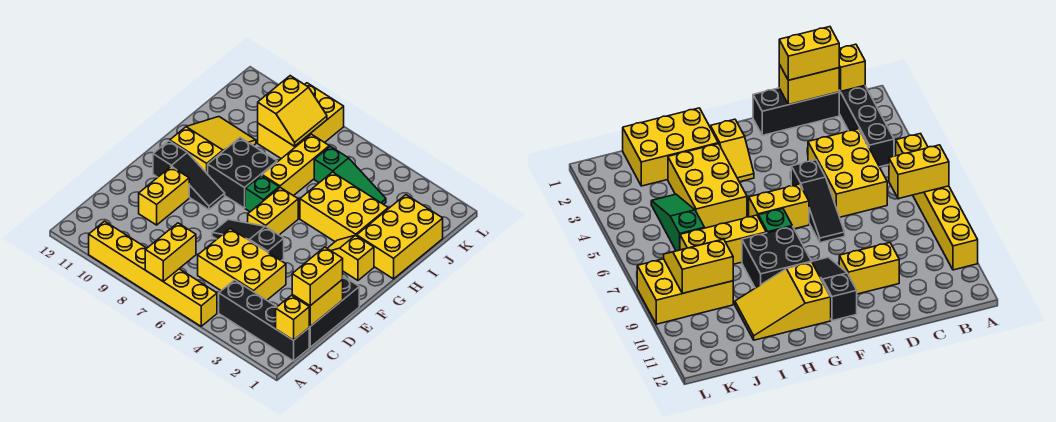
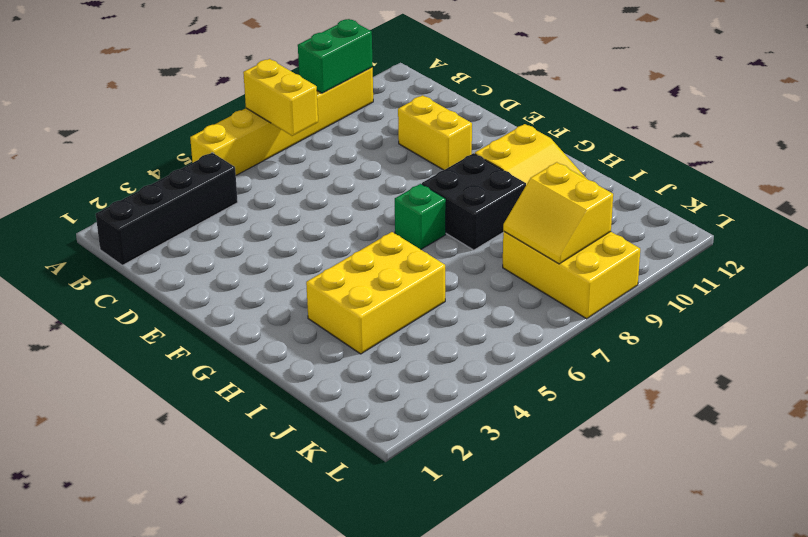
green 1x2 brick [298,19,373,93] -> none
none -> black 1x3 brick [309,276,359,347]
none -> yellow 2x3 brick [198,229,286,300]
none -> black 1x3 slope [212,220,284,261]

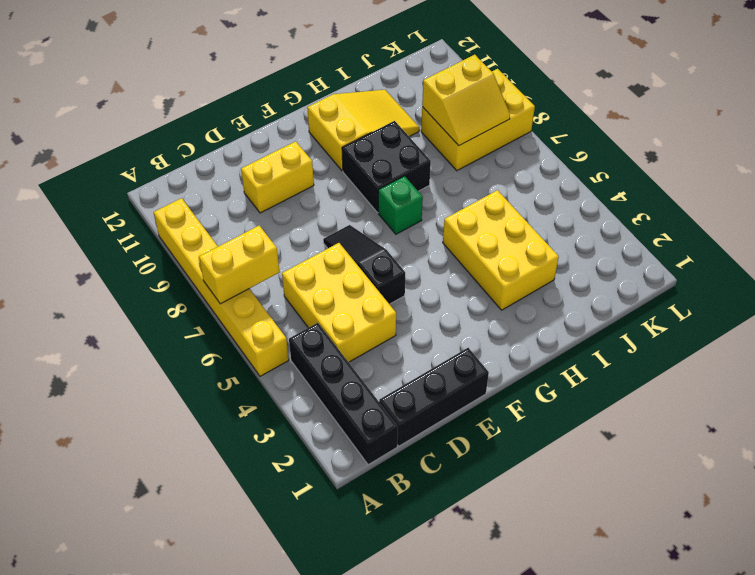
none -> yellow 1x2 brick [248,187,298,235]
none -> black 1x3 slope [153,141,225,210]
none -> yellow 1x2 slope [327,235,374,280]

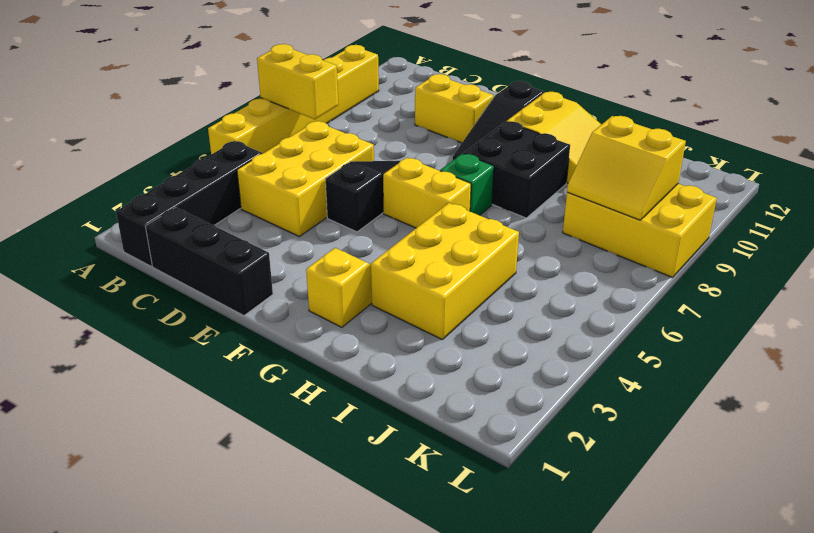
none -> yellow 2x3 brick [357,195,443,279]
none -> yellow 1x3 brick [262,134,329,196]
none -> green 1x3 slope [314,146,386,205]

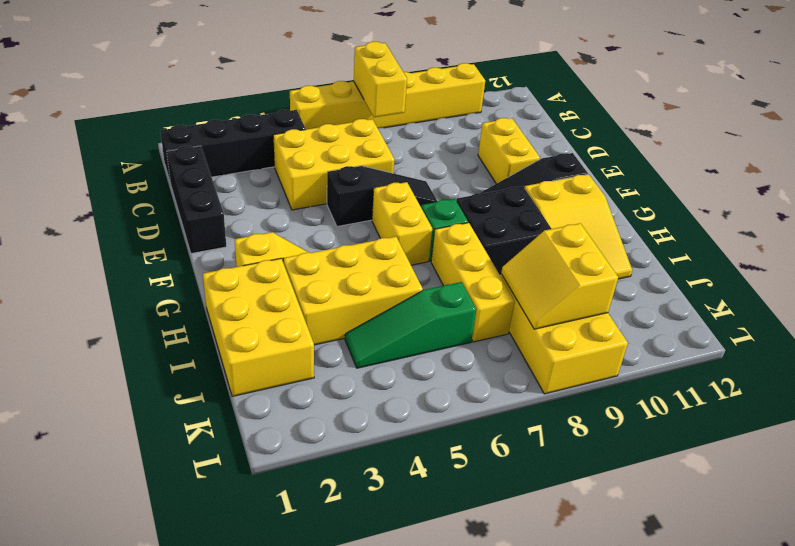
none -> yellow 1x1 brick [276,295,309,340]
none -> yellow 1x2 brick [292,280,343,326]
none -> yellow 1x2 brick [292,247,343,306]

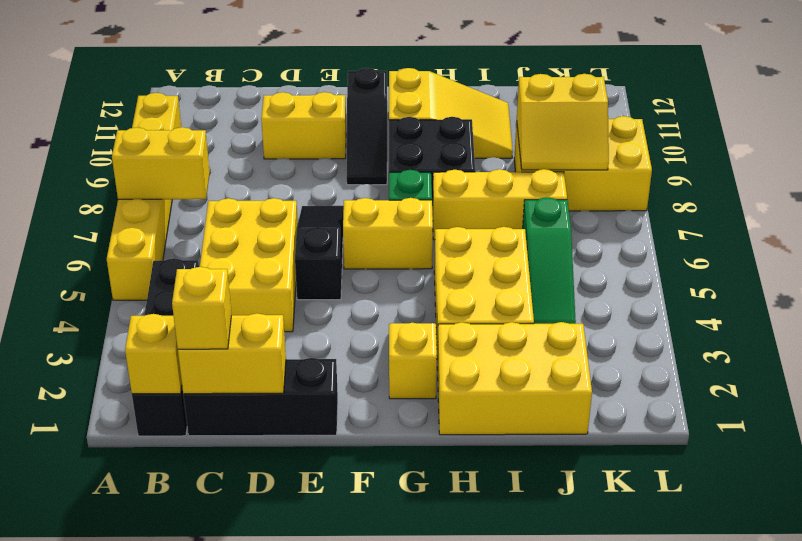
yellow 1x1 brick [172,267,231,349] -> yellow 1x2 brick [292,247,343,306]

